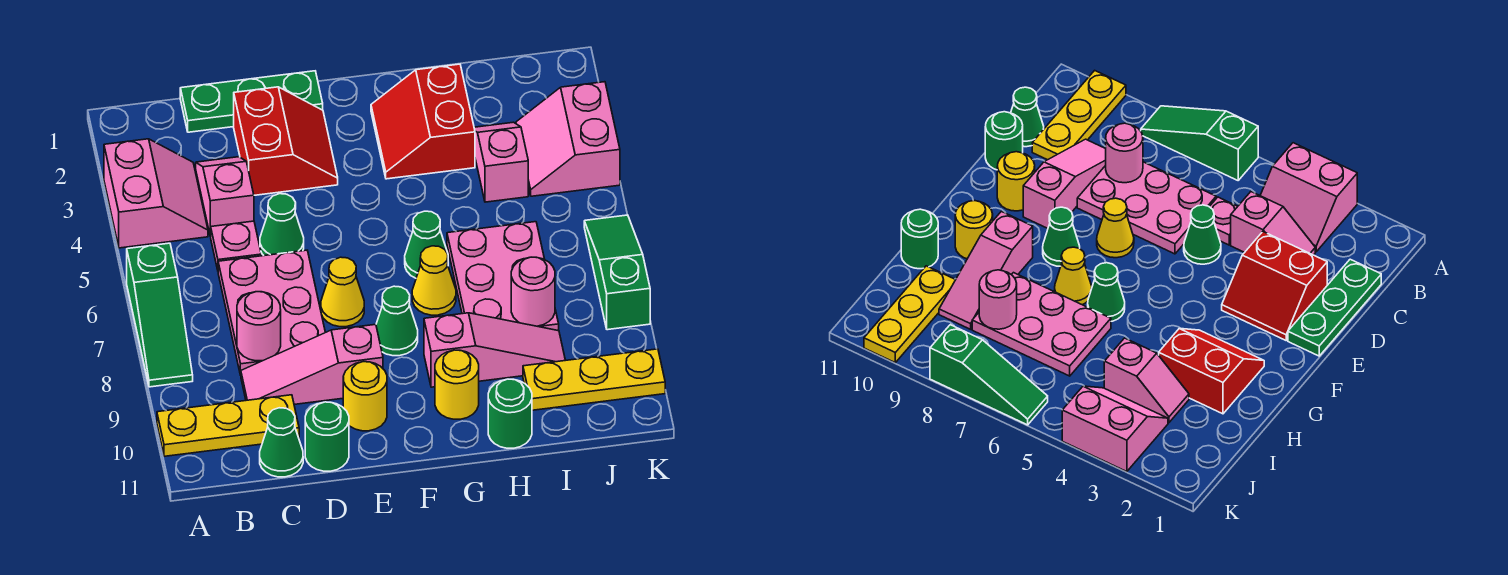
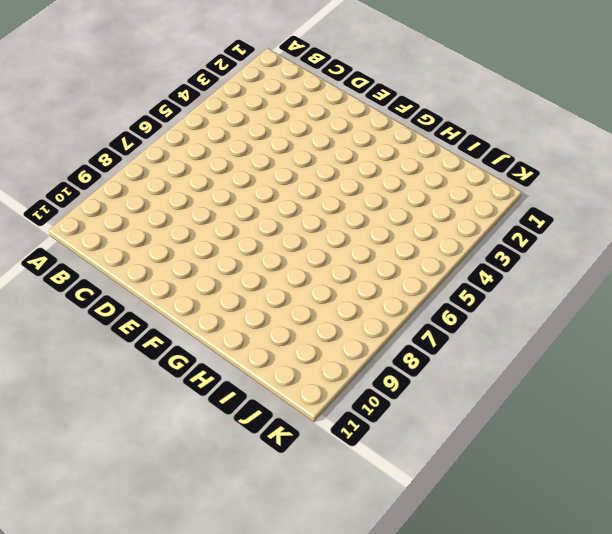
none -> pink 2x2 slope [104,139,208,248]
none -> green 1x3 slope [127,243,193,387]
none -> yellow 1x3 plate [157,395,299,456]

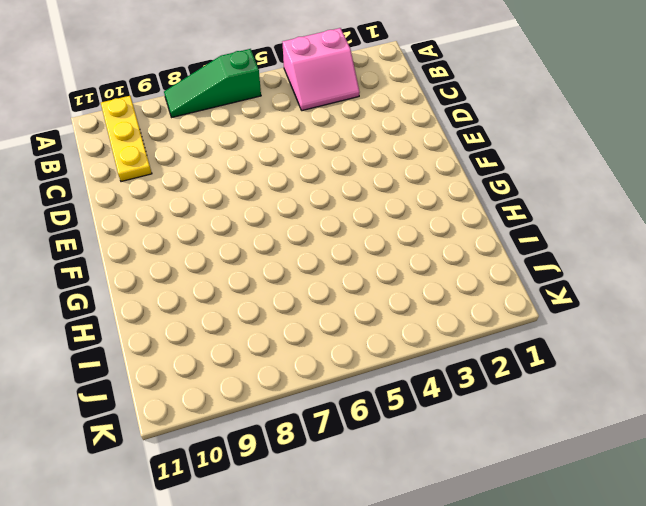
none -> green 1x3 plate [180,71,323,132]
none -> pink 1x2 slope [196,157,254,236]
none -> pink 1x1 plate [211,221,261,270]

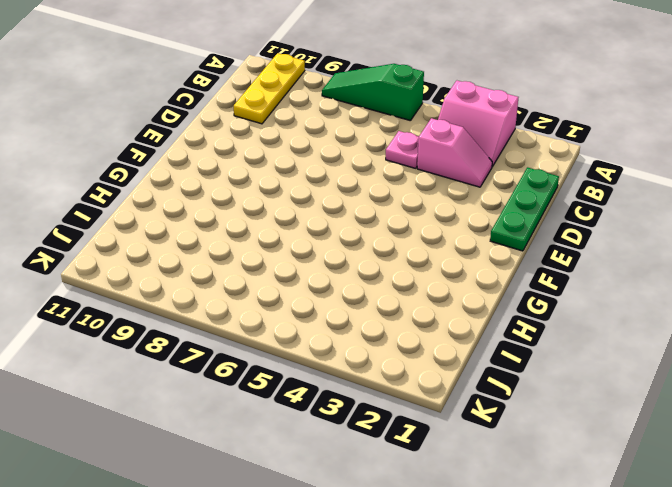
none -> pink 2x3 plate [218,250,325,375]
none -> pink 1x3 slope [241,324,383,404]
none -> green 1x1 cone [260,408,303,477]

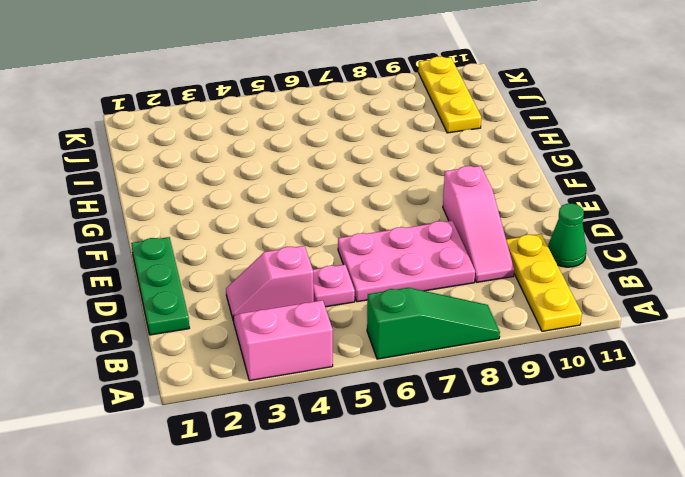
none -> red 2x2 slope [234,87,338,195]
none -> green 1x1 cone [260,194,304,256]
none -> green 1x1 round brick [305,402,349,471]

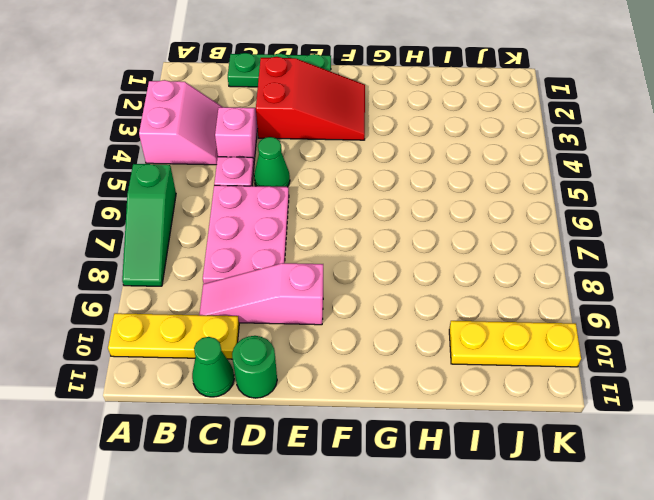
red 2x3 slope [256,57,365,140] -> red 2x2 slope [234,87,338,195]
none -> yellow 1x1 cone [321,257,364,327]
none -> yellow 1x1 round brick [343,362,387,431]
none -> green 1x1 cone [376,286,418,356]

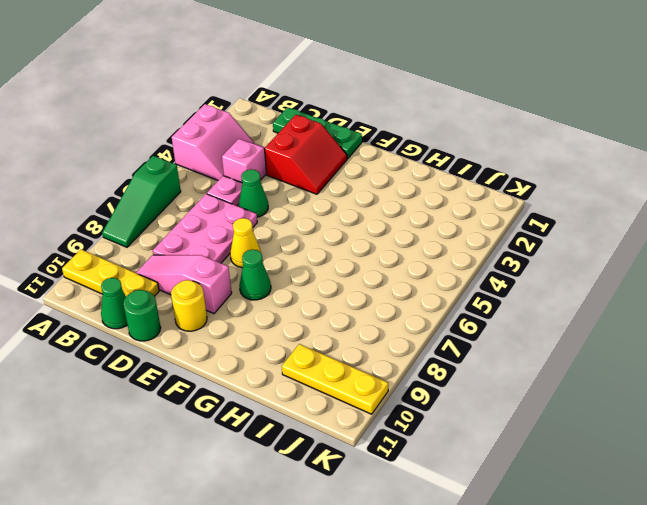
none -> red 2x2 slope [371,64,475,179]
none -> green 1x1 cone [405,211,448,278]
none -> yellow 1x1 cone [412,246,456,315]

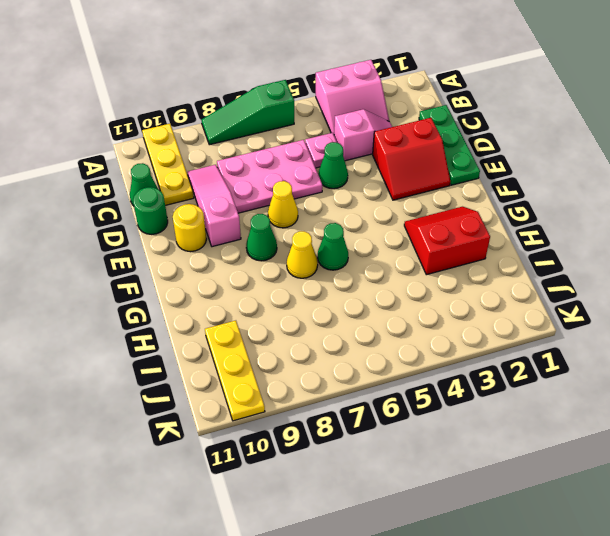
none -> pink 1x3 slope [424,313,565,387]
none -> yellow 1x1 round brick [435,350,479,419]
none -> pink 2x3 plate [447,222,559,331]

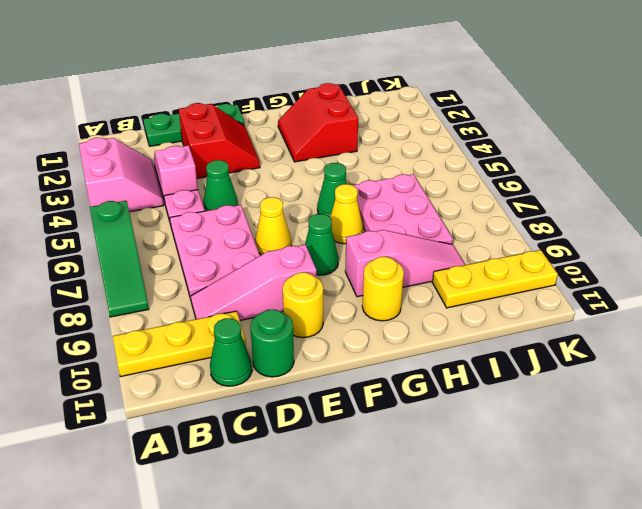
none -> green 1x1 round brick [488,379,532,448]
none -> pink 1x2 slope [474,122,528,202]
none -> pink 2x2 slope [516,82,620,196]

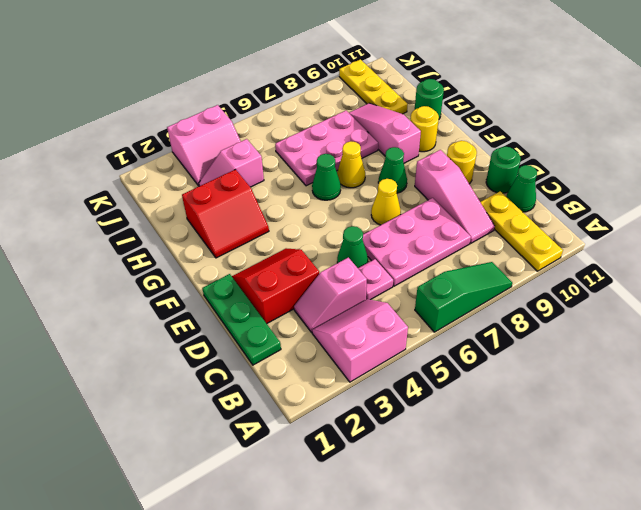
none -> green 1x3 slope [584,215,650,330]
none -> pink 1x1 round brick [237,292,281,361]
none -> pink 1x1 round brick [511,257,555,326]

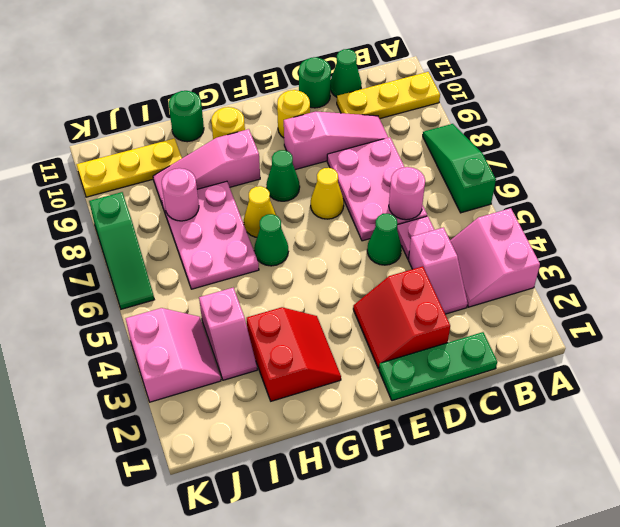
pink 1x1 round brick [389,167,425,220] -> pink 1x1 round brick moved to [237,292,281,361]

